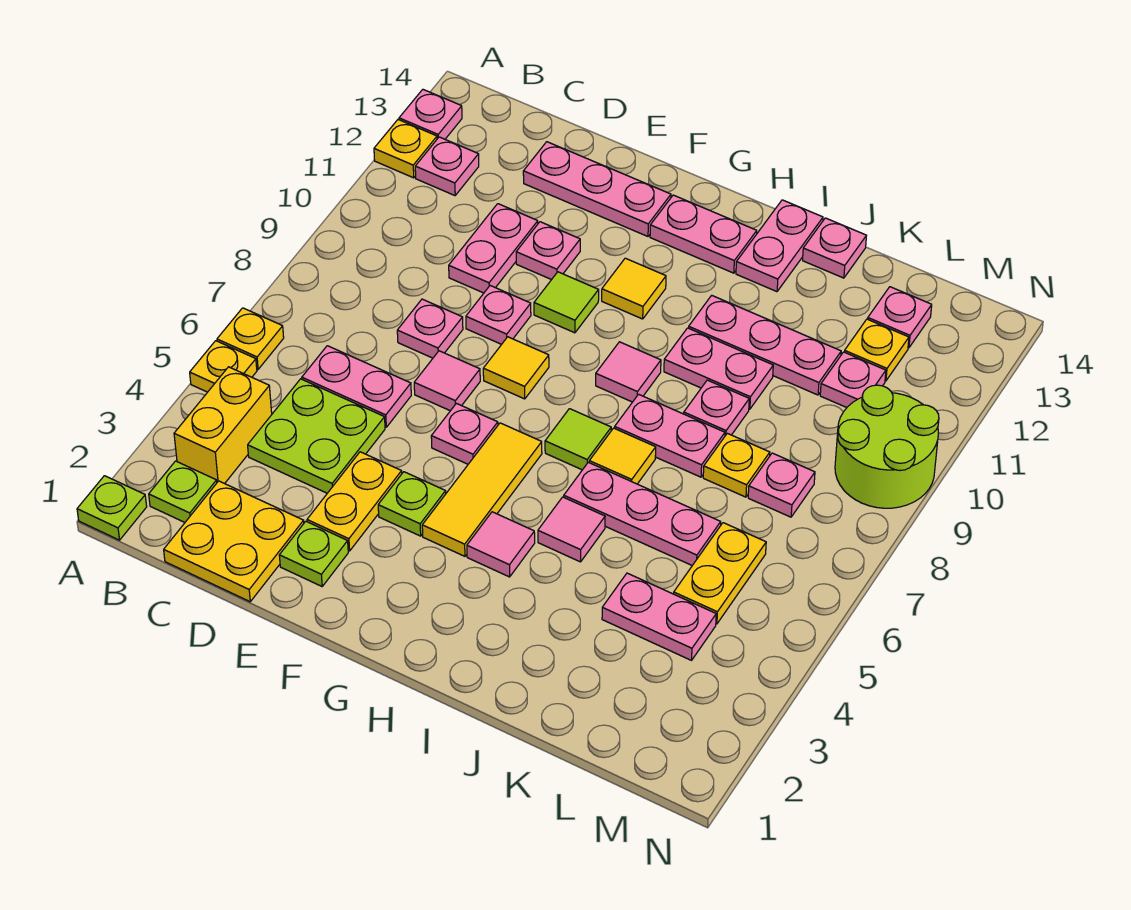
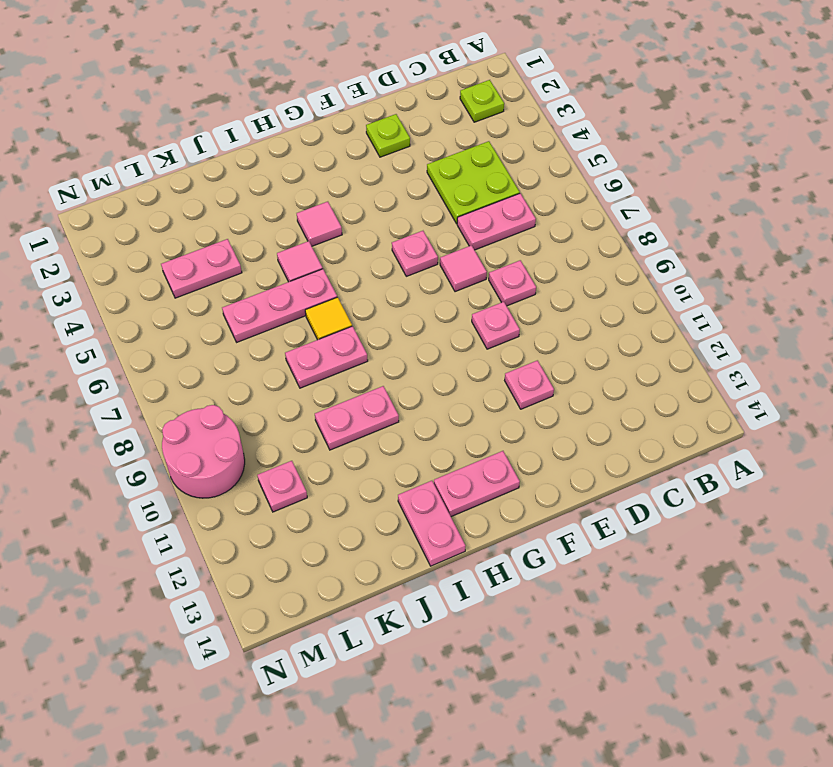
pink 2x2 round brick [162,405,245,498] -> lime 2x2 round brick [835,385,939,508]
none -> lime 1x1 plate [77,476,147,540]
none -> yellow 1x1 plate [190,341,257,392]
none -> yellow 1x1 plate [217,308,284,369]
none -> yellow 1x1 plate [374,120,437,178]

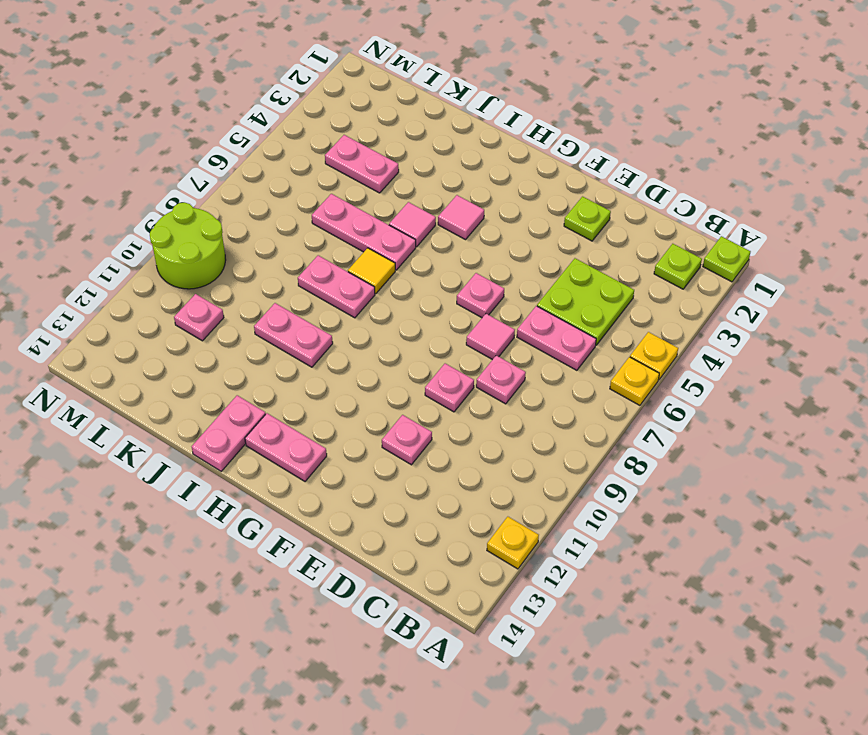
none -> pink 1x1 plate [399,90,462,139]
none -> yellow 1x2 brick [174,367,272,484]
none -> pink 1x1 plate [415,137,479,196]
none -> yellow 2x2 plate [164,481,304,602]

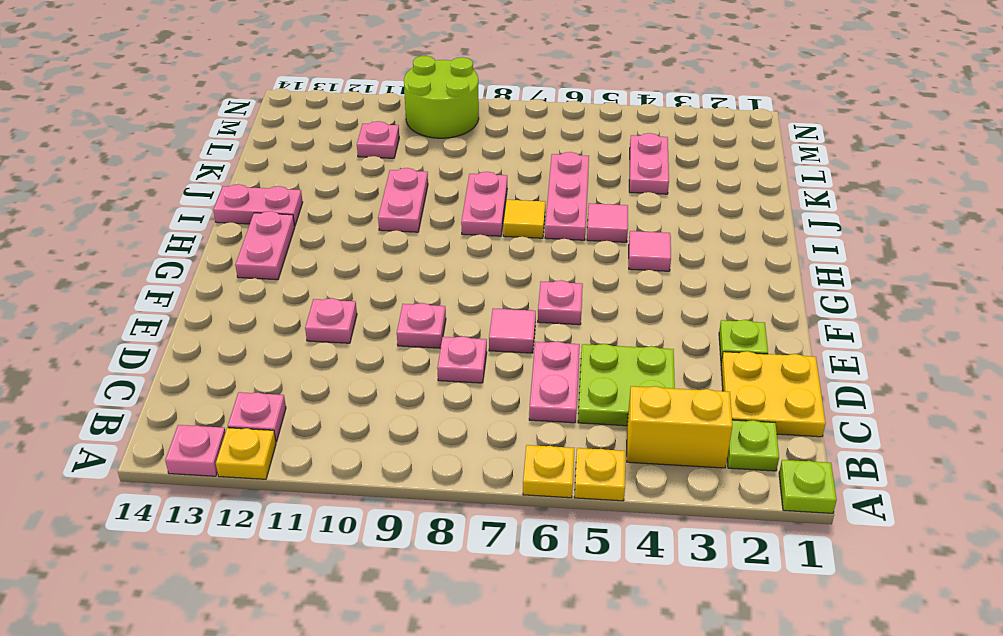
none -> pink 1x2 plate [449,204,538,293]
none -> pink 1x3 plate [523,142,671,236]
none -> yellow 1x2 plate [307,452,402,551]
none -> lime 1x1 plate [378,472,446,536]

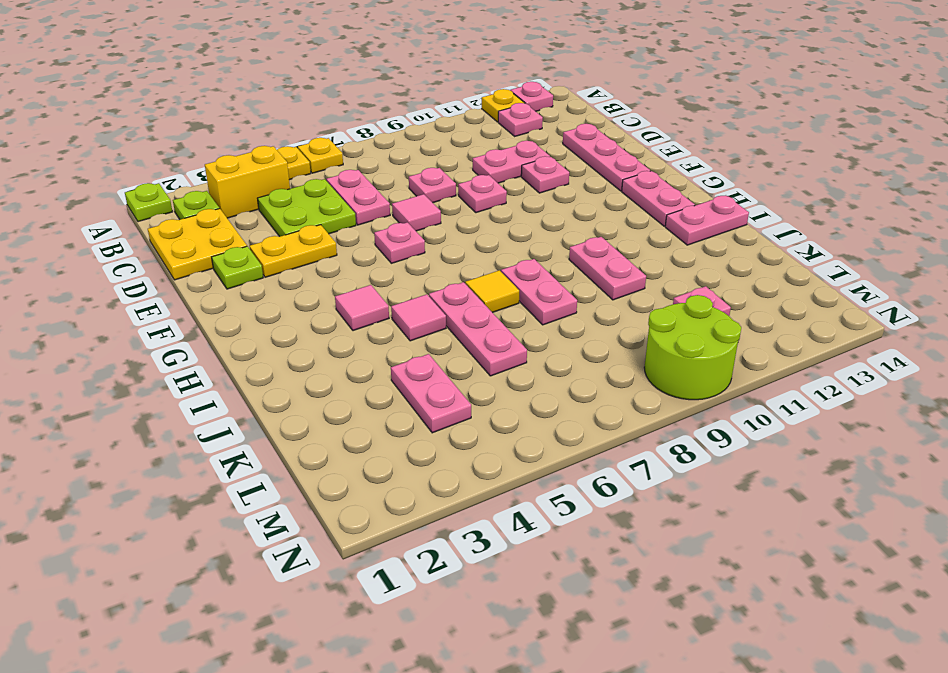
none -> lime 1x1 plate [378,472,446,536]
none -> yellow 1x1 tile [483,337,549,399]
none -> lime 1x1 tile [534,272,599,333]
none -> yellow 1x3 tile [422,423,542,556]

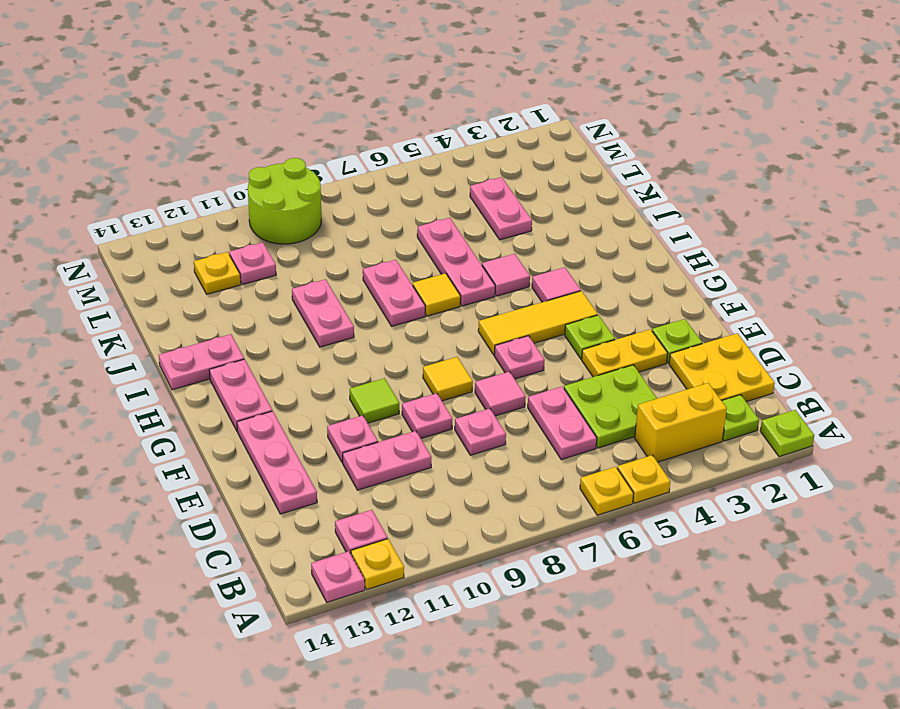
none -> yellow 1x1 tile [602,258,666,319]
none -> lime 1x1 tile [545,409,611,470]
none -> pink 1x1 tile [596,342,661,402]
none -> pink 1x3 plate [689,295,841,395]

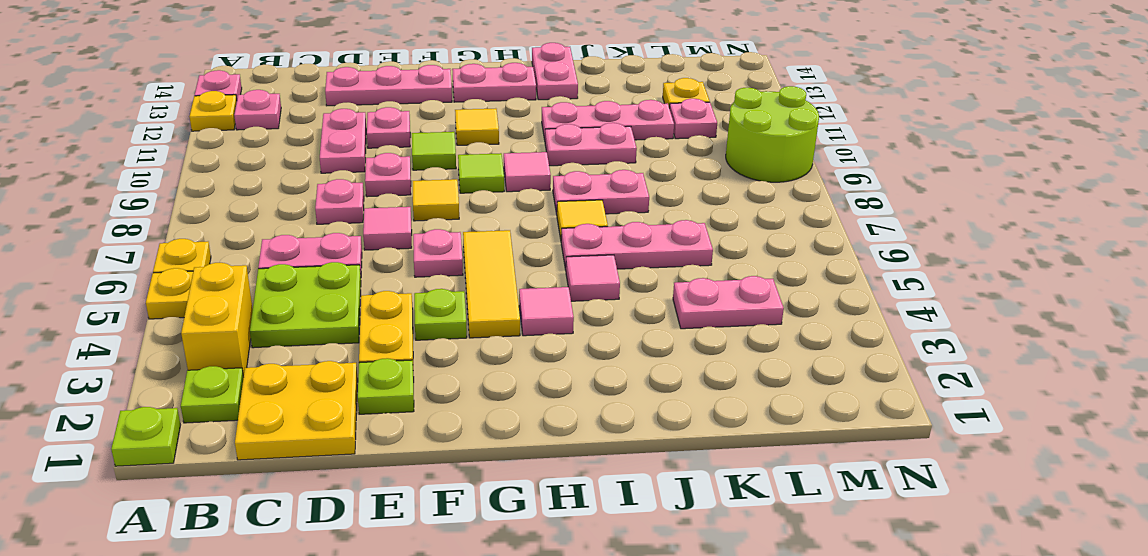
lime 1x1 tile [458,153,504,193] -> lime 1x1 tile moved to [545,409,611,470]
none -> pink 1x1 plate [684,380,749,436]
none -> pink 1x1 plate [803,218,866,278]
none -> yellow 1x1 plate [703,433,770,497]
none -> yellow 1x2 plate [674,523,766,624]

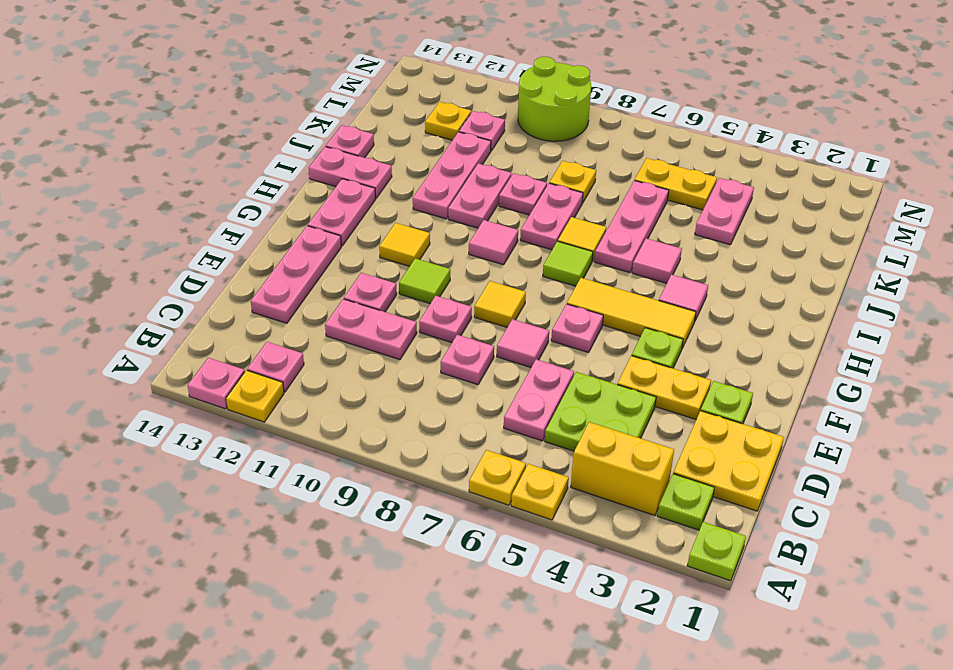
none -> pink 1x1 plate [748,453,815,517]
none -> pink 1x1 plate [868,287,932,348]

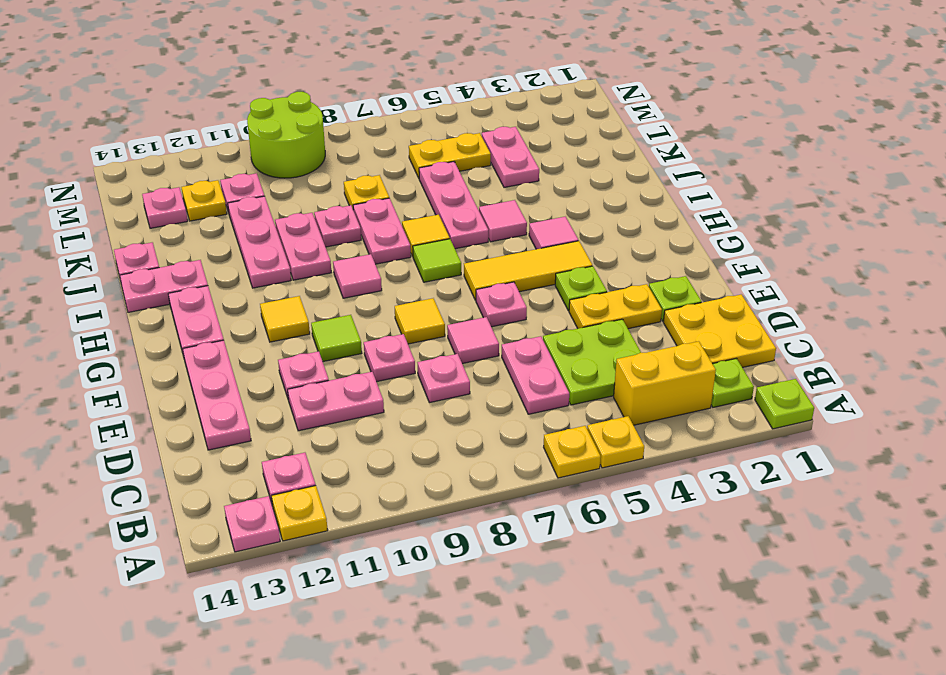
none -> pink 1x1 plate [748,453,815,517]

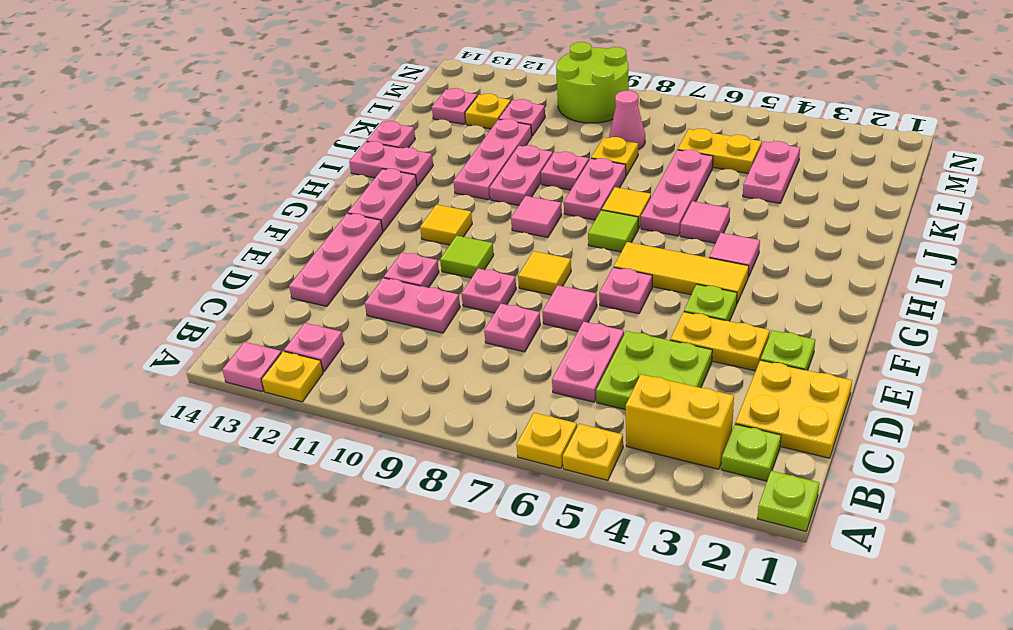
pink 1x1 cone [609,91,645,150] -> pink 1x1 plate [748,453,815,517]

